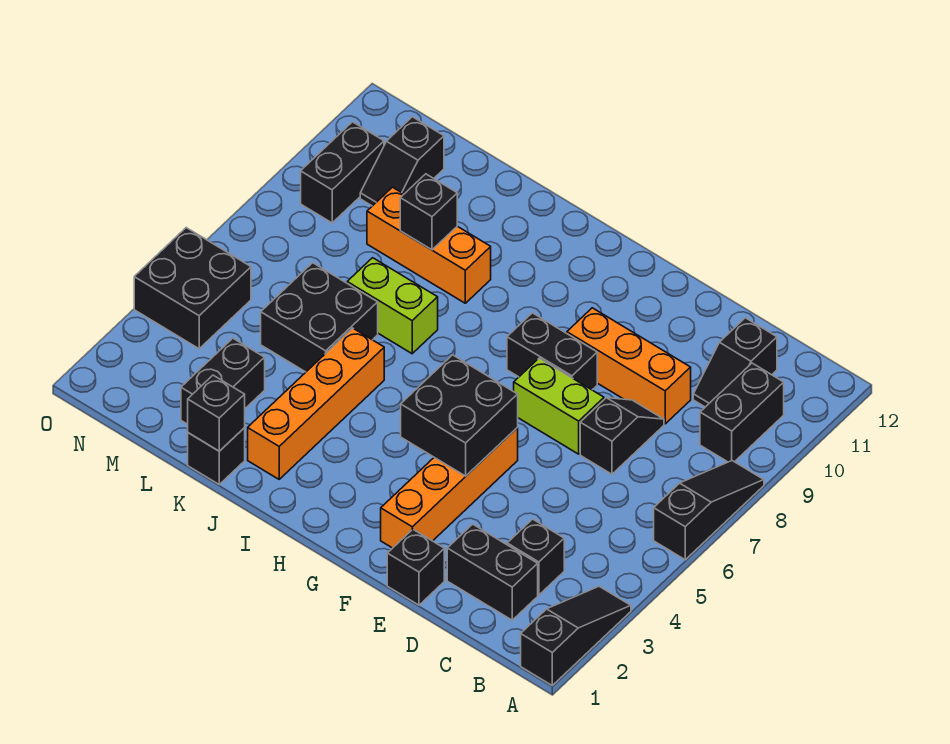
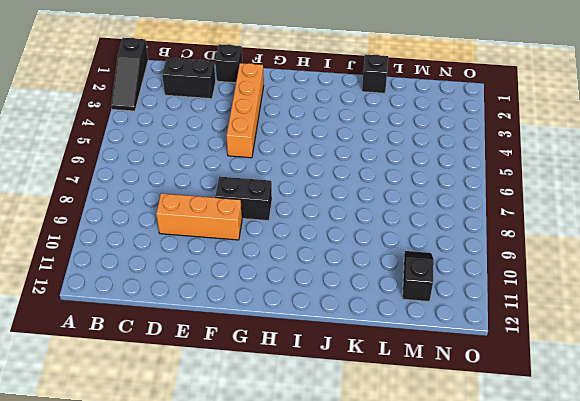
none -> black 1x3 slope [654,461,764,560]
none -> black 1x2 brick [700,363,784,462]
none -> black 1x1 brick [507,519,564,595]

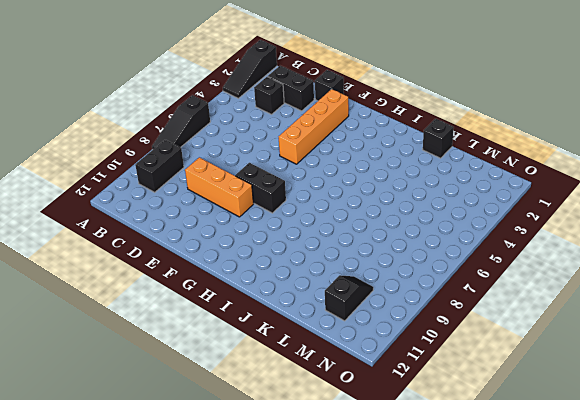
none -> black 1x2 slope [693,318,777,407]
none -> black 1x2 slope [580,398,664,474]
none -> lime 1x2 brick [514,358,604,454]

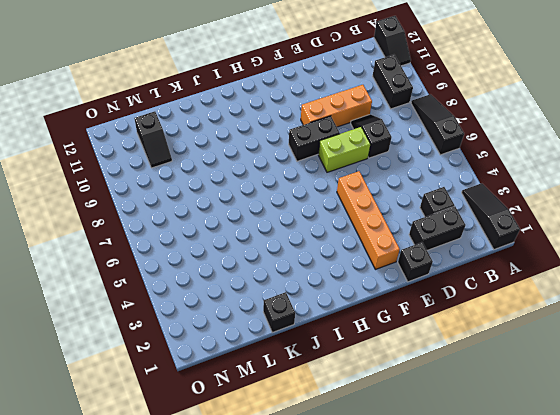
black 1x2 slope [374,16,411,66] -> black 1x2 slope moved to [693,318,777,407]
none -> orange 1x4 brick [248,328,384,479]
none -> lime 1x2 brick [347,258,438,354]
none -> orange 1x3 brick [367,187,491,303]

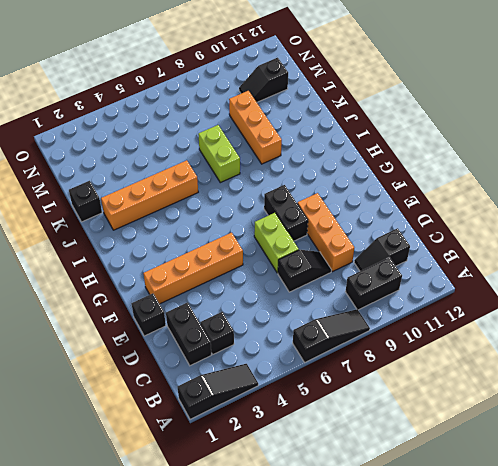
none -> black 2x2 brick [261,263,378,372]
none -> black 1x2 brick [181,338,265,424]
none -> black 2x2 brick [134,228,251,349]

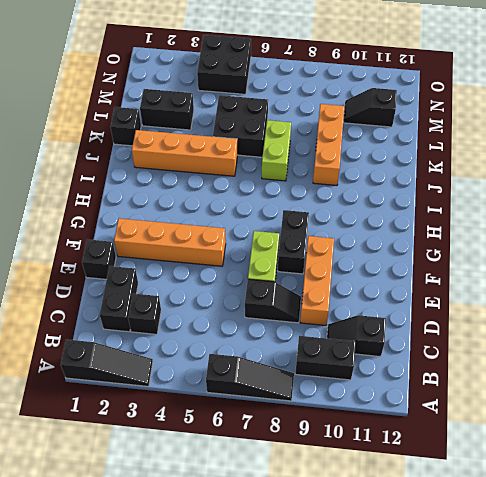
none -> black 1x2 brick [301,122,384,223]
none -> black 2x2 brick [401,355,518,476]
none -> black 1x1 brick [188,375,245,451]

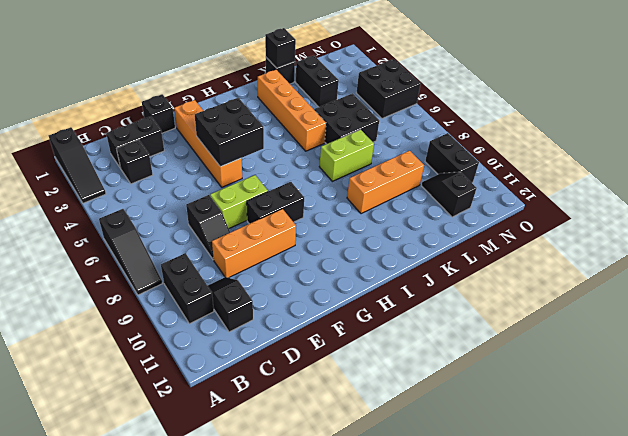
none -> black 1x1 brick [400,174,457,250]

